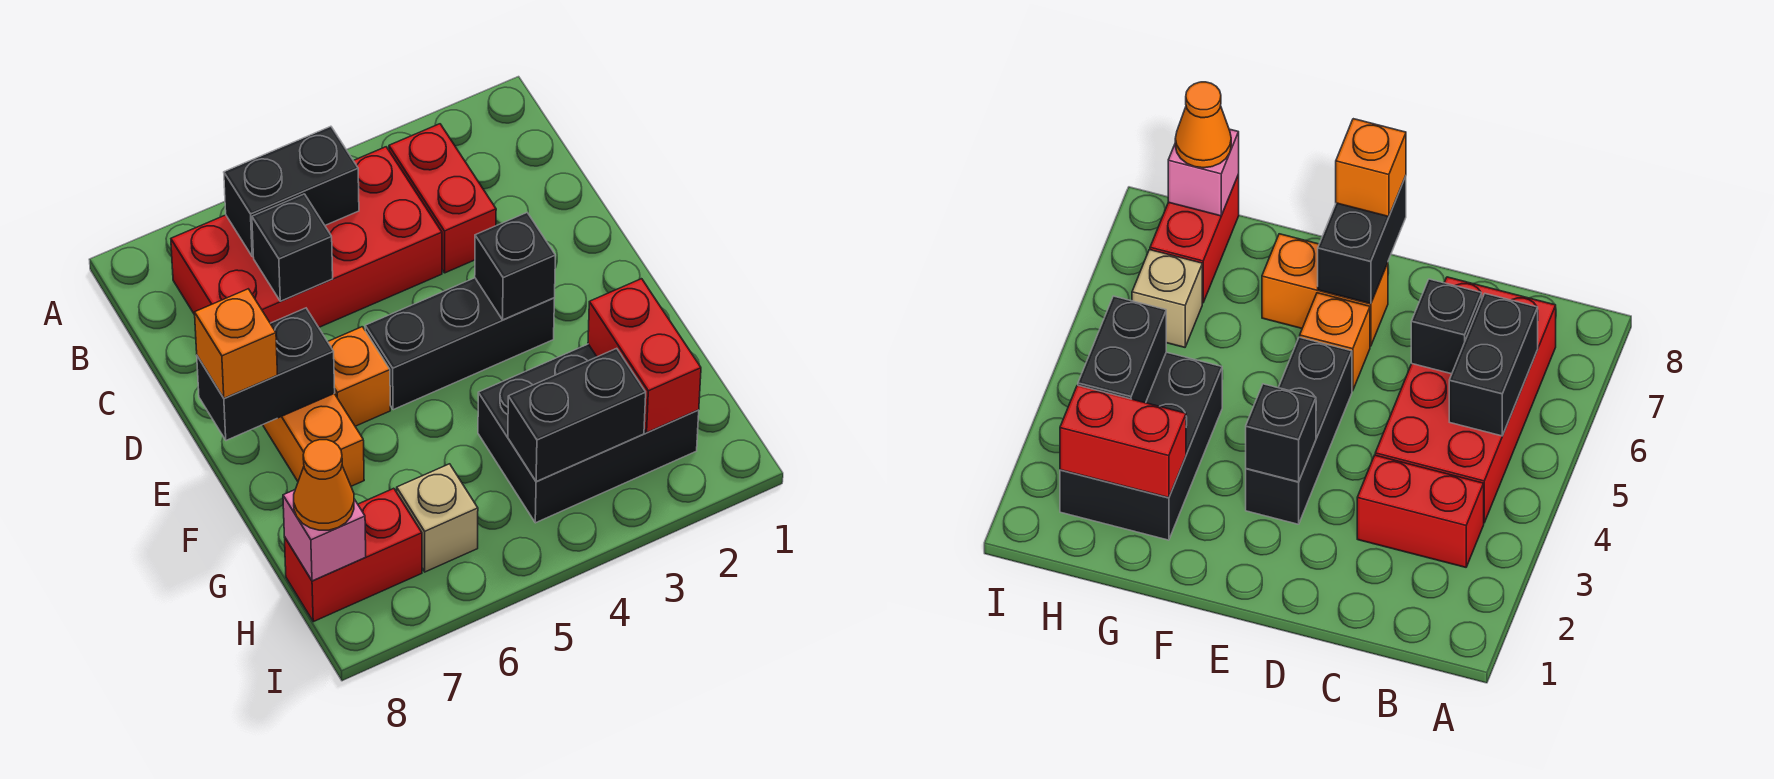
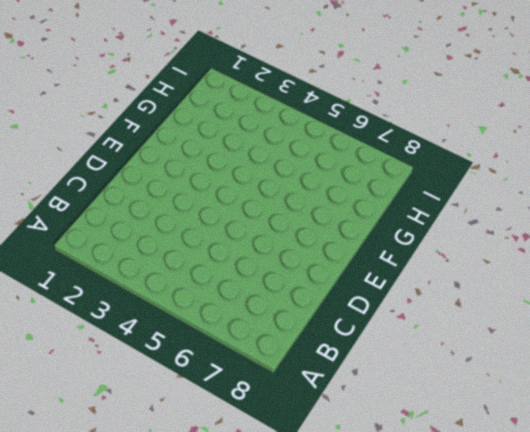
none -> red 1x2 brick [389,124,496,273]
none -> red 2x4 brick [171,147,442,327]
none -> black 1x3 brick [365,278,555,410]

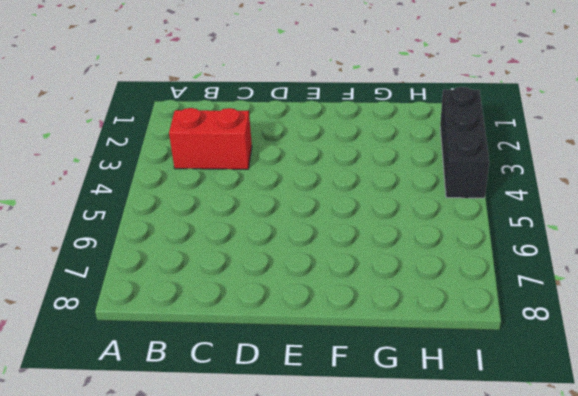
black 1x3 brick [440,87,489,198] -> black 1x3 brick moved to [365,278,555,410]
none -> red 2x4 brick [171,147,442,327]
none -> orange 1x1 brick [328,327,390,426]
none -> orange 1x2 brick [263,394,364,486]

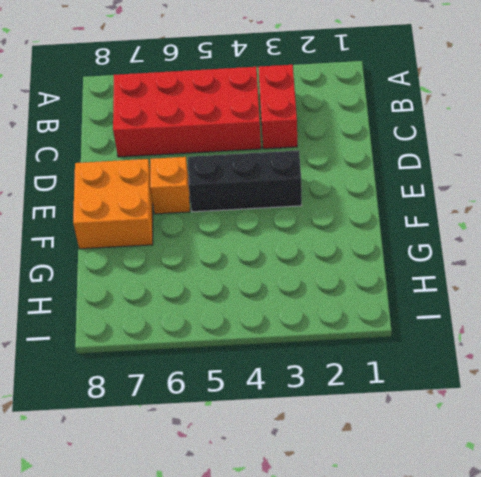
orange 2x2 brick [73,159,153,249] -> orange 1x2 brick [263,394,364,486]
none -> black 2x3 brick [478,344,699,523]
none -> tan 1x1 brick [397,464,478,572]
none -> red 1x2 brick [284,488,422,622]

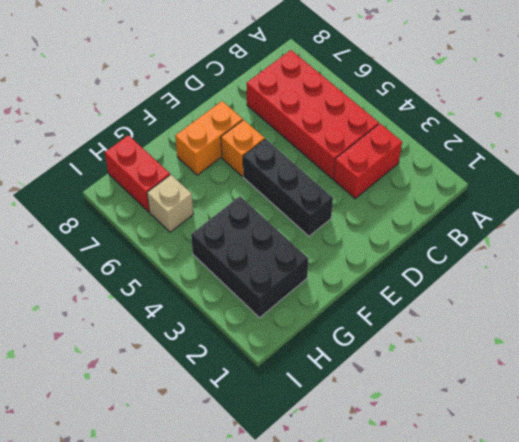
none -> black 1x2 brick [224,126,359,257]
none -> black 1x1 brick [252,194,333,301]
none -> black 1x1 brick [475,213,555,320]

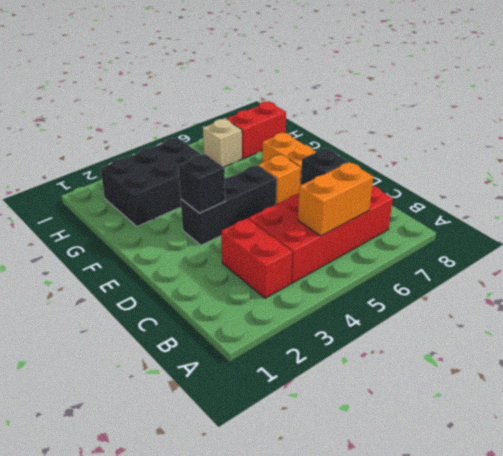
orange 1x2 brick [298,162,373,236] -> black 1x2 brick [224,126,359,257]
none -> black 1x2 brick [197,308,335,440]
none -> red 1x2 brick [588,279,701,433]
none -> black 1x2 brick [508,348,646,482]

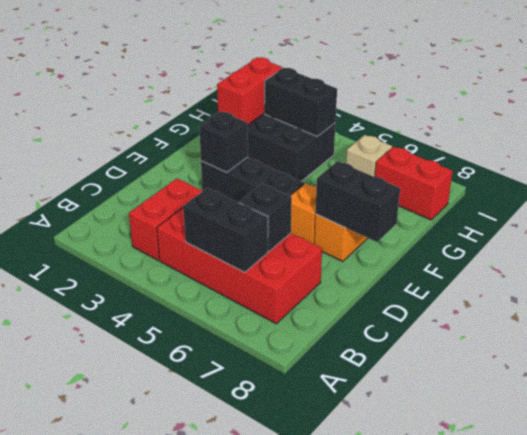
none -> pink 1x1 brick [283,490,366,581]
none -> orange 1x1 brick [195,289,277,398]
none -> orange 1x1 cone [294,440,354,530]

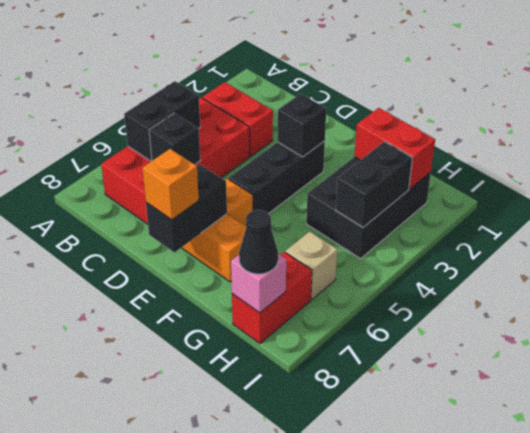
black 1x1 cone [239,210,278,274] -> orange 1x1 cone [294,440,354,530]

